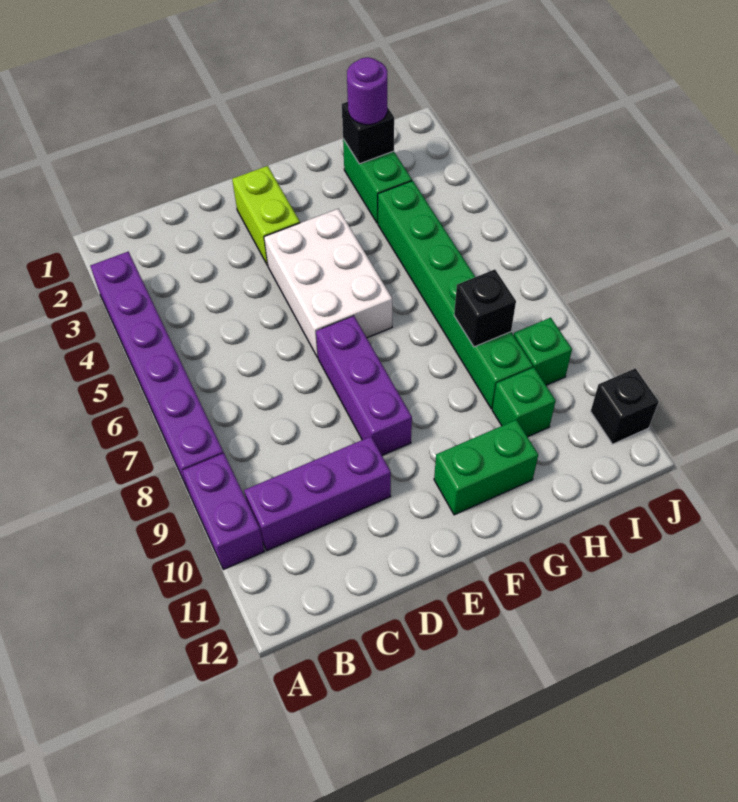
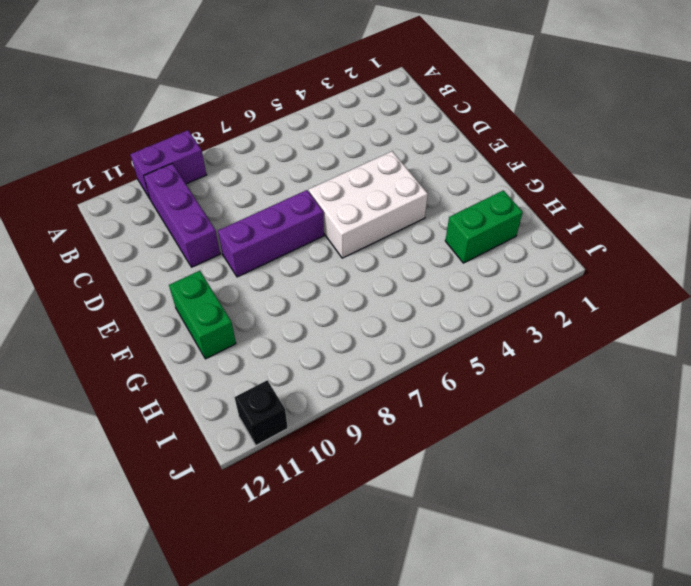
none -> purple 1x6 brick [90,252,223,492]
none -> lime 1x2 brick [232,166,300,265]
none -> green 1x6 brick [378,181,533,409]

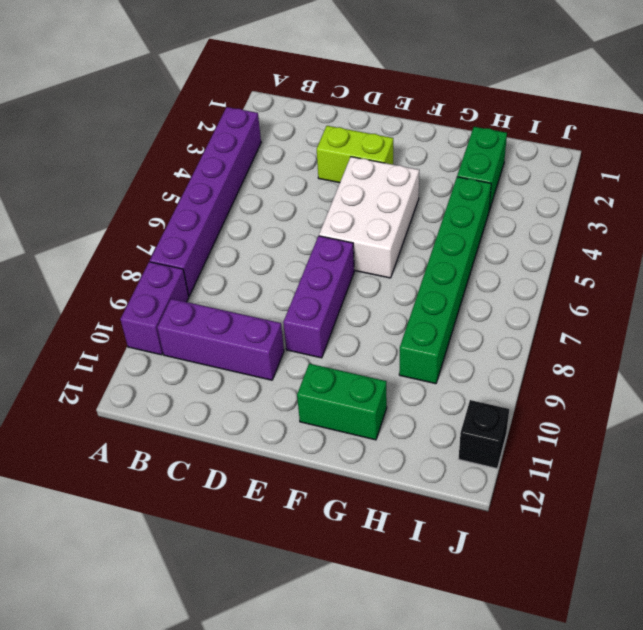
lime 1x2 brick [317,126,393,183] -> lime 1x2 brick turned to [232,166,300,265]
none -> green 1x1 brick [492,368,556,437]
none -> green 1x1 brick [514,318,572,385]
none -> black 1x1 brick [342,102,394,164]

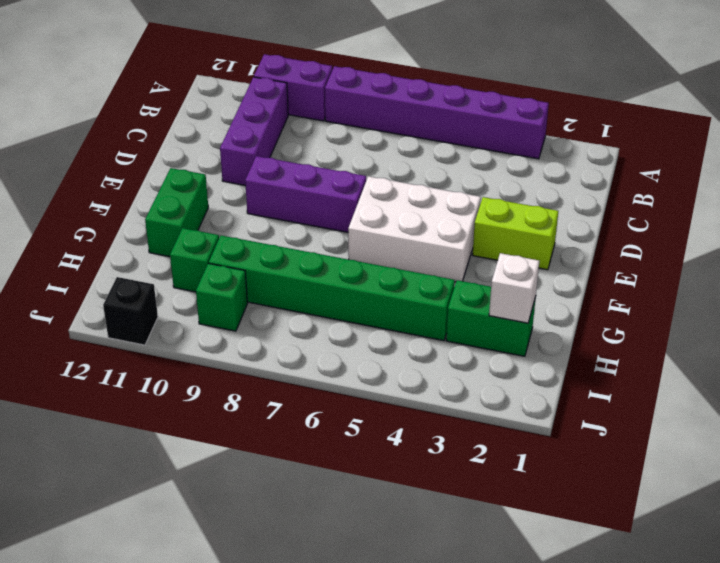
white 1x1 brick [489,253,539,323] -> black 1x1 brick [342,102,394,164]
none -> black 1x1 brick [454,269,516,347]
none -> purple 1x1 round brick [347,57,387,125]

